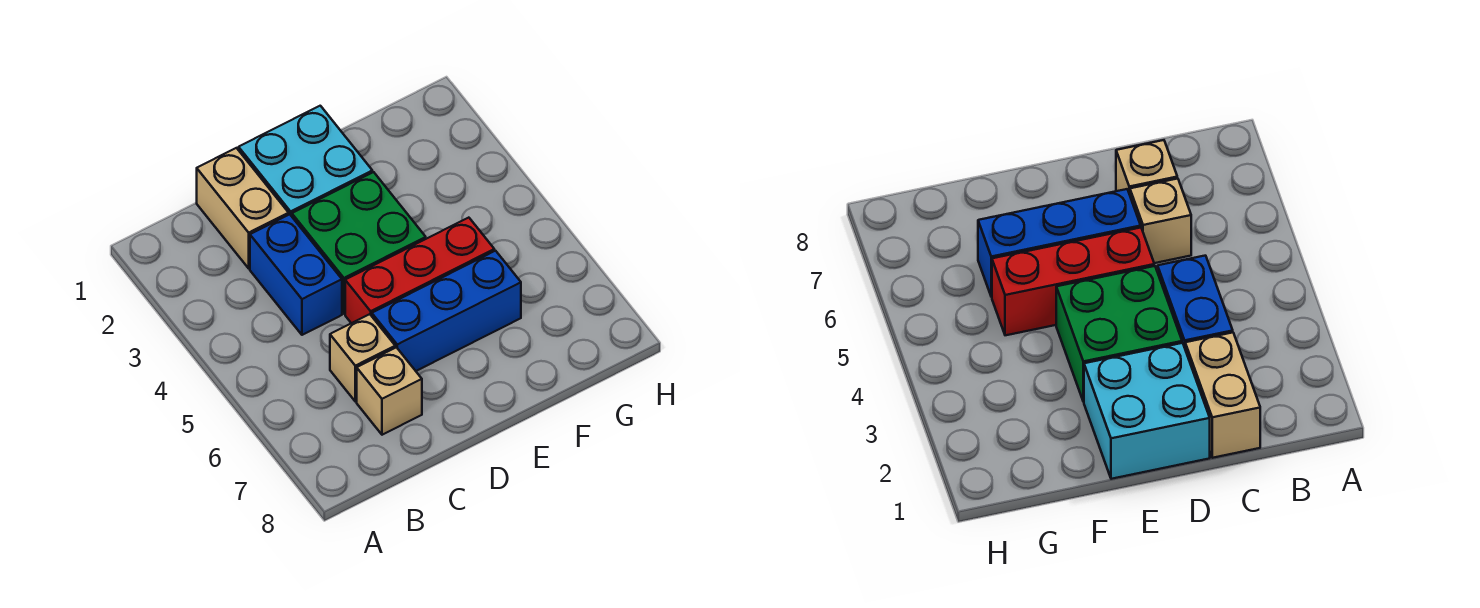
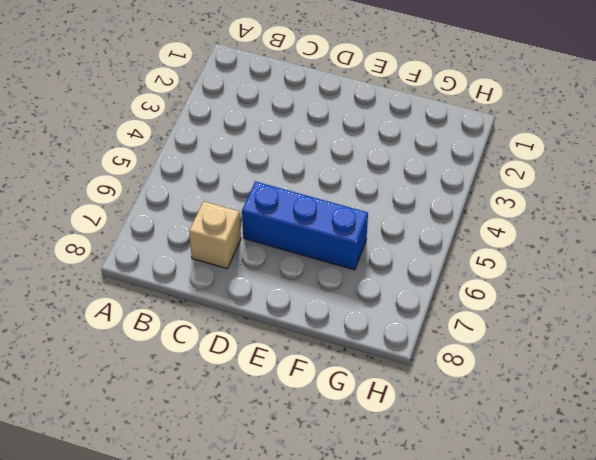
none -> tan 1x2 brick [197,148,289,268]
none -> blue 1x2 brick [250,214,342,335]

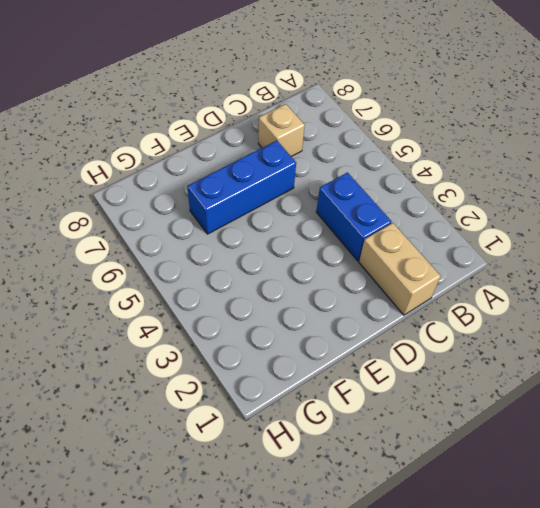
none -> tan 1x1 brick [330,314,395,401]
none -> cyan 2x2 brick [239,106,372,216]

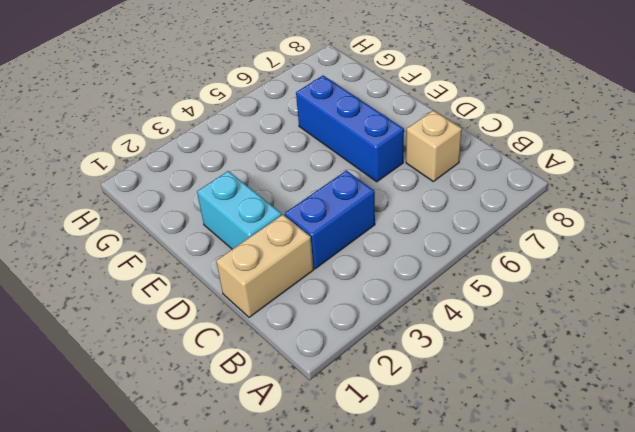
cyan 1x2 brick [197,171,282,249] -> cyan 2x2 brick [239,106,372,216]
none -> tan 1x1 brick [330,314,395,401]
none -> green 2x2 brick [292,172,426,314]

